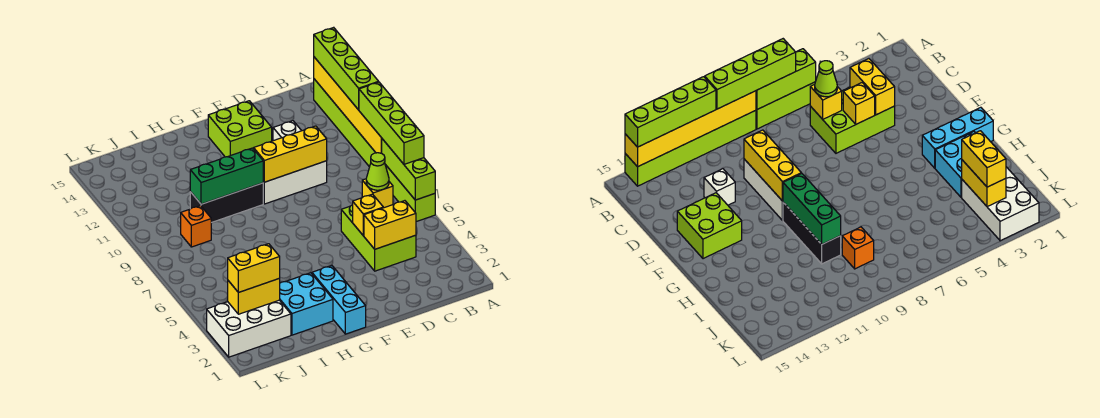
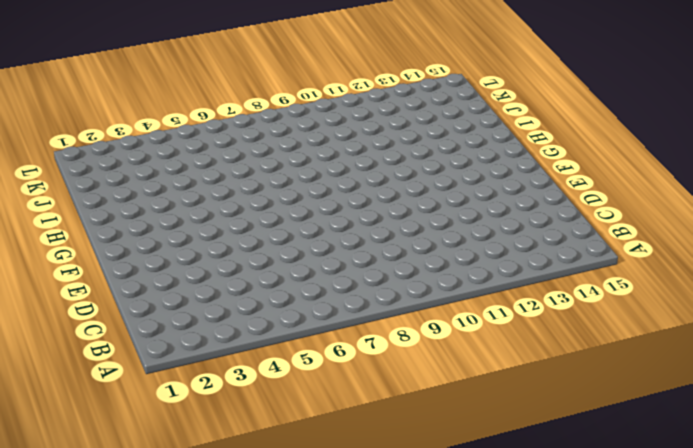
none -> lime 1x3 brick [385,165,435,222]
none -> lime 1x6 brick [314,79,376,167]
none -> lime 2x3 brick [341,205,416,271]

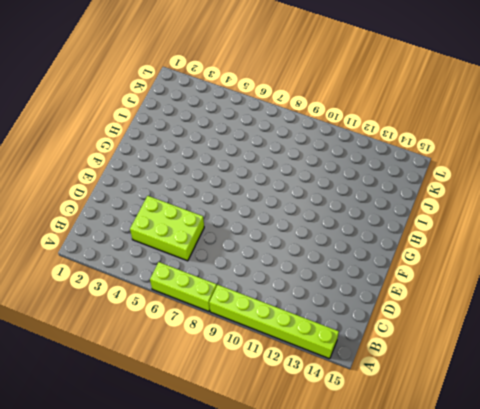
none -> white 1x3 brick [263,161,327,204]
none -> white 1x1 brick [273,121,301,141]
none -> lime 2x2 brick [208,101,272,157]

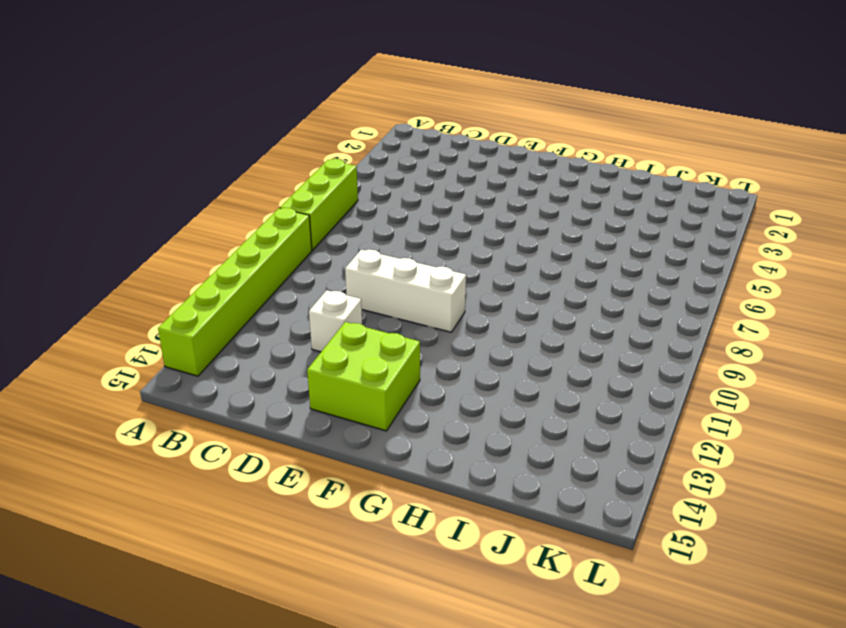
none -> lime 2x3 brick [341,205,416,271]
none -> cyan 1x3 brick [312,266,366,334]
none -> black 1x3 brick [190,183,263,223]

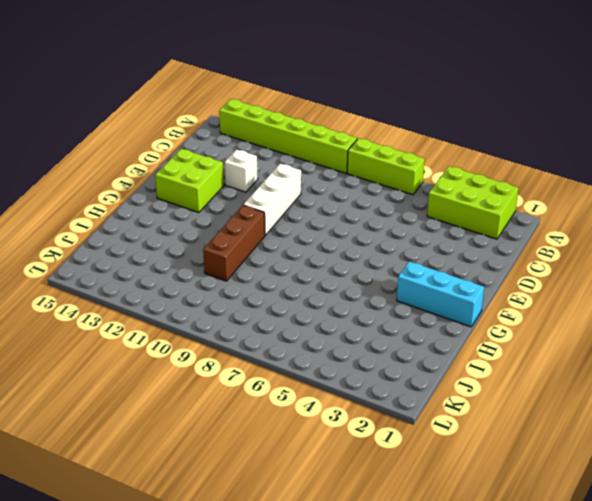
lime 2x3 brick [427,166,519,239] -> lime 2x3 brick moved to [341,205,416,271]
brown 1x3 brick [203,205,265,281] -> black 1x3 brick [190,183,263,223]
none -> cyan 2x2 brick [280,273,333,335]
none -> white 2x3 brick [207,300,291,357]
none -> orange 1x1 brick [181,206,211,247]

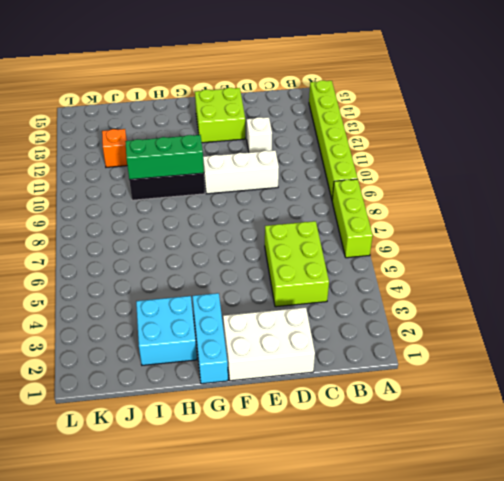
white 2x3 brick [223,307,315,381] -> white 2x3 brick moved to [207,300,291,357]
orange 1x1 brick [102,129,127,167] -> orange 1x1 brick moved to [181,206,211,247]
none -> lime 1x3 brick [382,139,435,200]
none -> yellow 1x6 brick [314,57,382,153]
none -> yellow 1x2 brick [364,201,416,249]

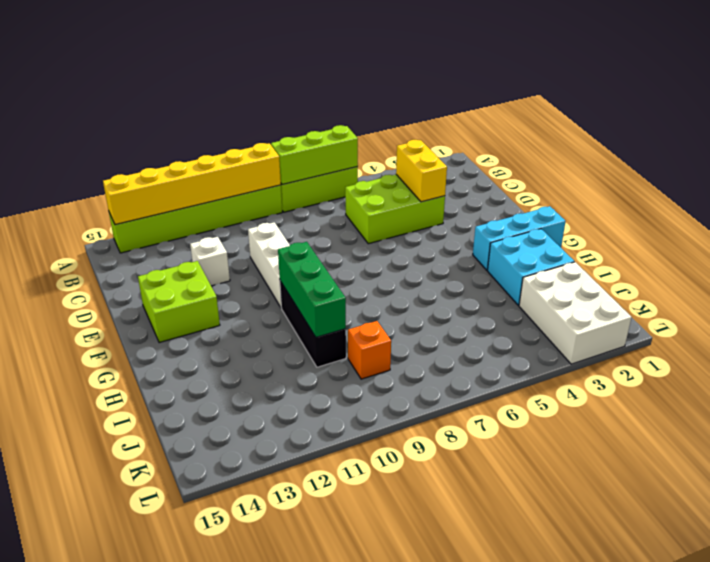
none -> yellow 1x1 brick [362,179,393,208]
none -> yellow 1x1 brick [353,194,383,236]
none -> yellow 1x3 brick [254,126,327,182]

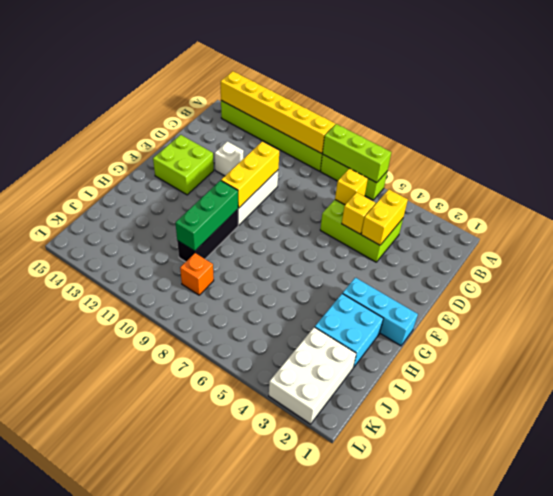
none -> yellow 1x2 brick [227,278,280,314]
none -> lime 1x4 brick [359,82,424,164]
none -> lime 1x4 brick [314,27,379,110]

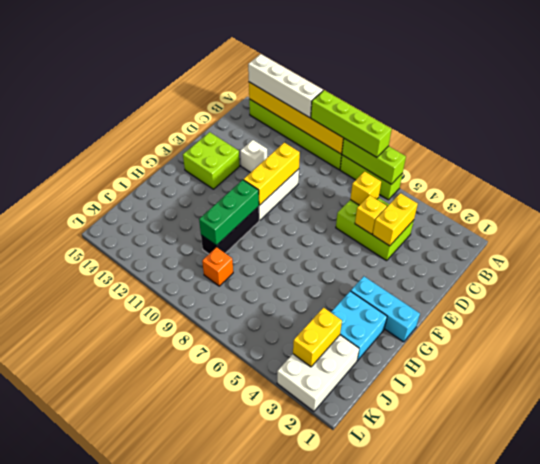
white 1x4 brick [248,54,323,118] -> lime 1x4 brick [314,27,379,110]
none -> lime 1x1 cone [366,153,389,190]
none -> yellow 1x2 brick [228,244,280,293]

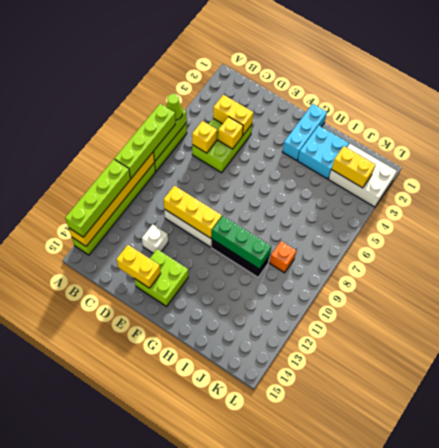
lime 1x1 cone [166,94,183,120] -> lime 1x1 cone moved to [366,153,389,190]
yellow 1x2 brick [117,245,161,288] -> yellow 1x2 brick moved to [228,244,280,293]

